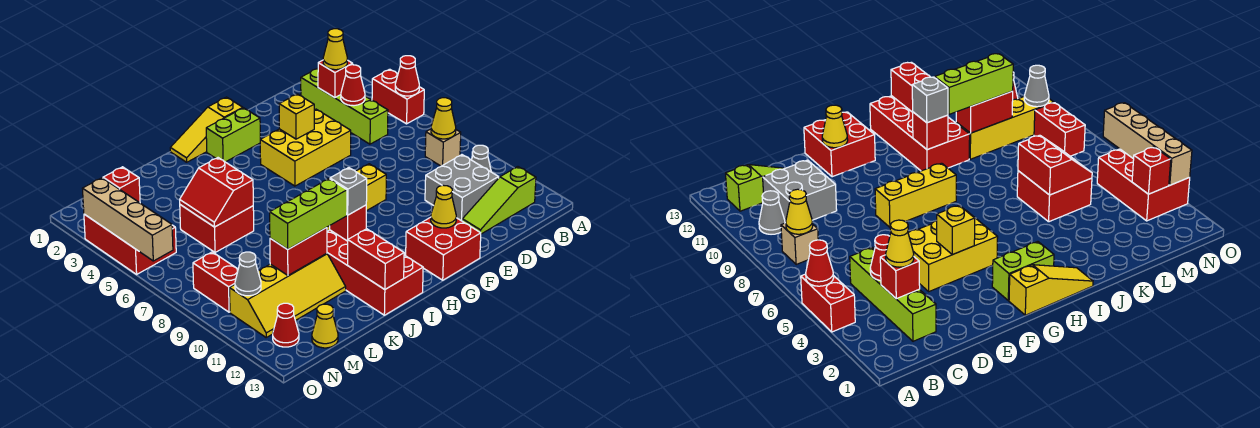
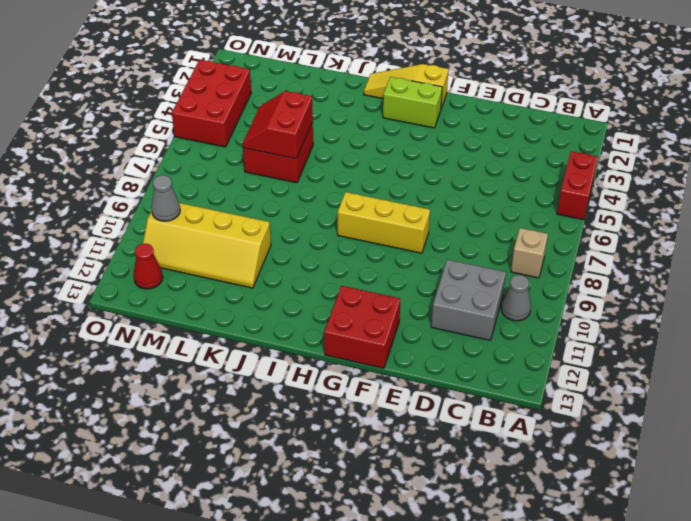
none -> lime 1x3 slope [462,167,536,234]
none -> lime 1x4 brick [301,68,388,144]
none -> yellow 2x3 brick [260,109,351,186]
none -> red 2x4 brick [327,230,423,315]

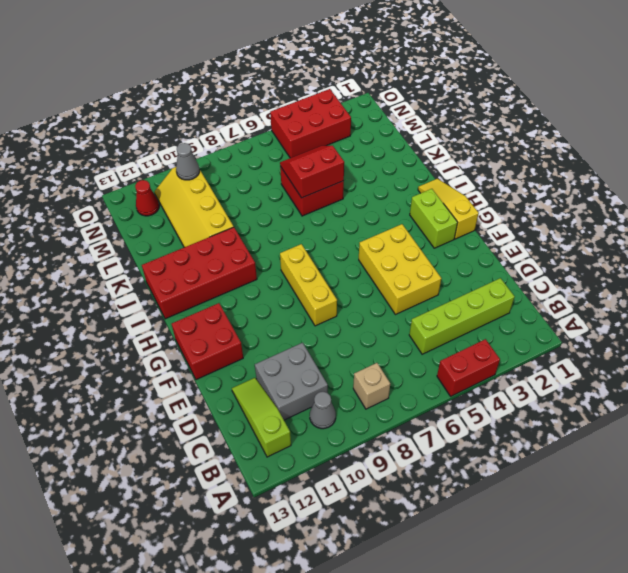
none -> yellow 1x1 cone [312,304,338,348]
none -> red 1x2 brick [193,252,238,312]
none -> red 1x1 cone [395,56,419,96]
none -> yellow 1x1 cone [431,98,456,139]

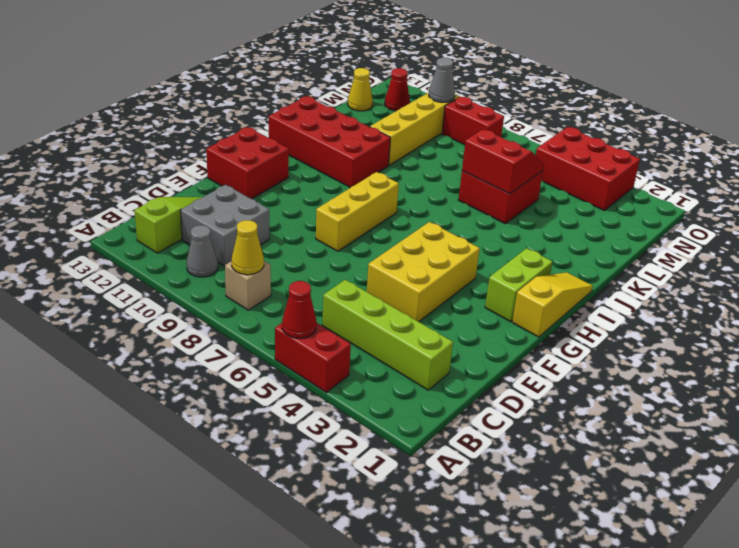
none -> red 1x1 brick [318,60,353,98]
none -> red 1x1 cone [341,65,365,106]
none -> yellow 1x1 brick [279,94,314,139]
none -> yellow 1x1 cone [431,185,456,228]

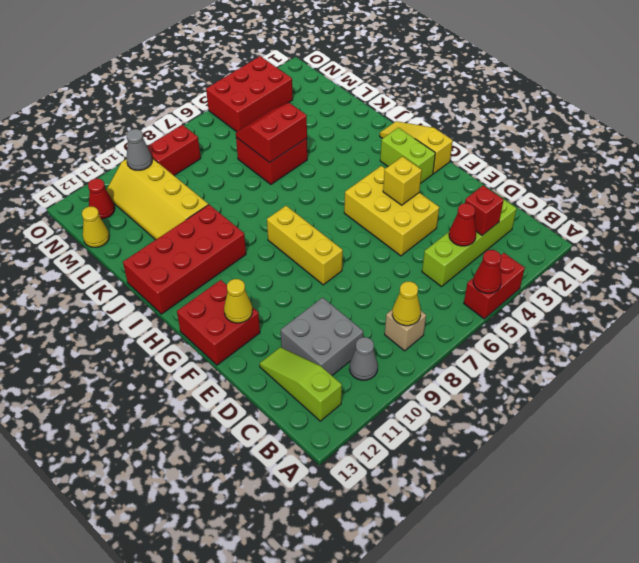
none -> red 1x1 brick [330,205,366,241]
none -> red 1x2 brick [348,229,404,290]
none -> red 1x2 brick [270,228,327,275]
none -> red 1x1 brick [103,167,140,203]

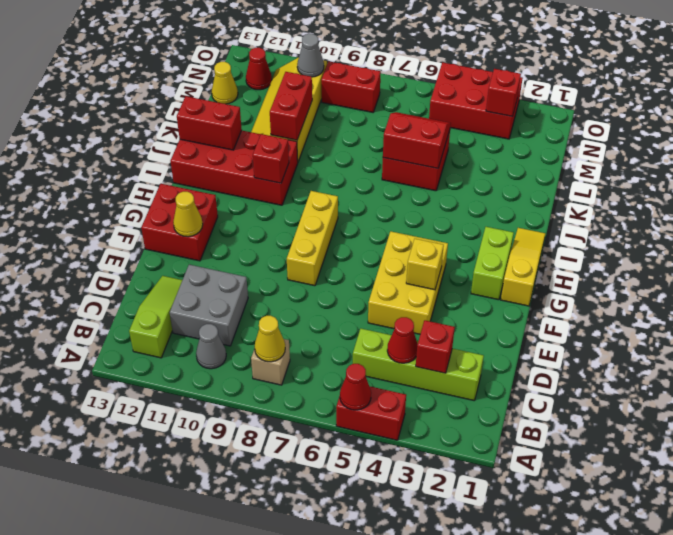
none -> tan 1x4 brick [82,178,173,261]
none -> yellow 1x1 cone [323,29,347,70]
none -> grey 1x1 brick [330,168,367,215]
none -> lime 1x3 brick [270,179,347,249]

